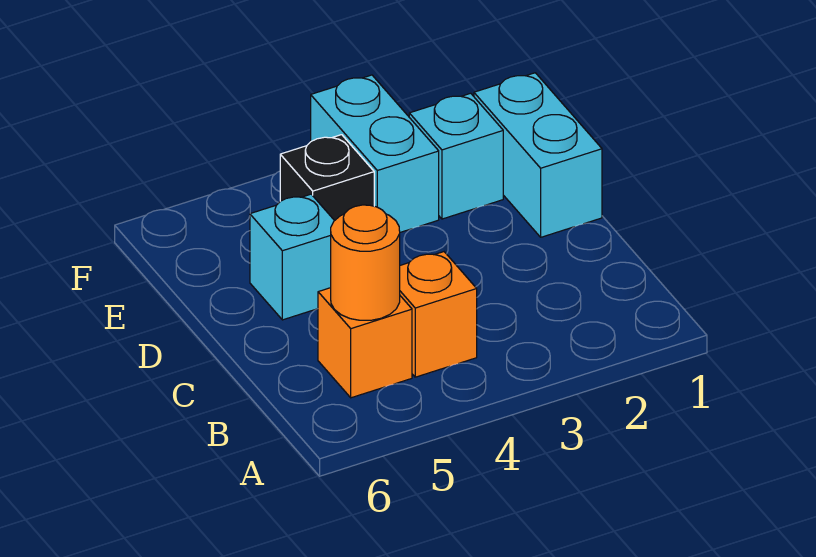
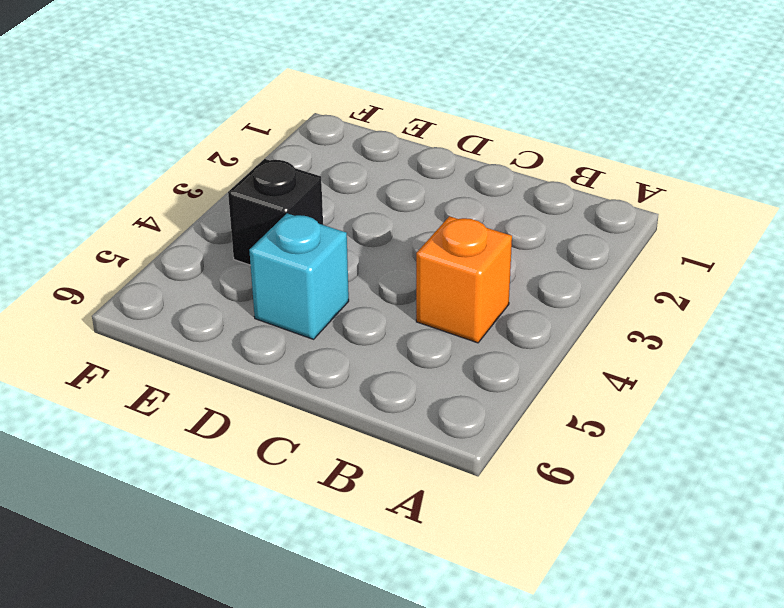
none -> orange 1x1 brick [318,288,412,398]
none -> cyan 1x2 brick [474,73,602,237]

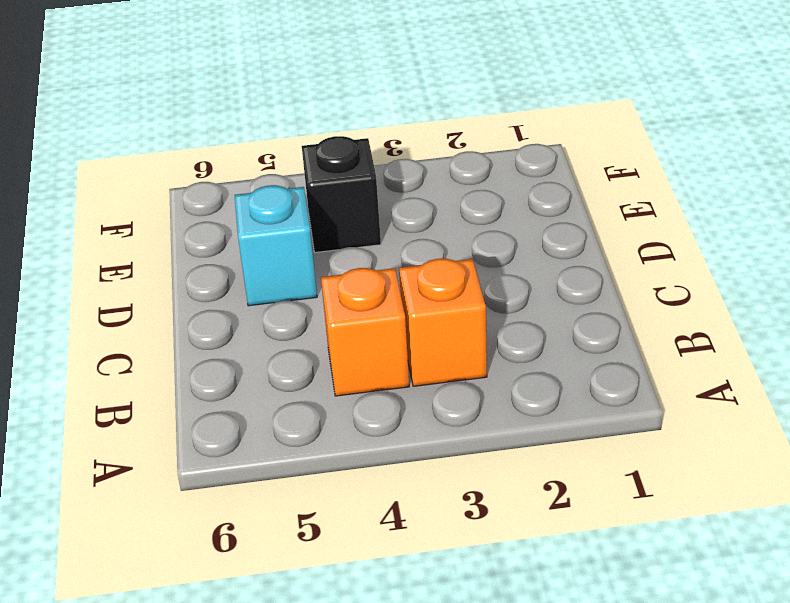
orange 1x1 brick [399,259,487,386] -> orange 1x1 brick moved to [318,288,412,398]
none -> cyan 1x2 brick [474,73,602,237]
none -> cyan 1x1 brick [409,93,503,219]

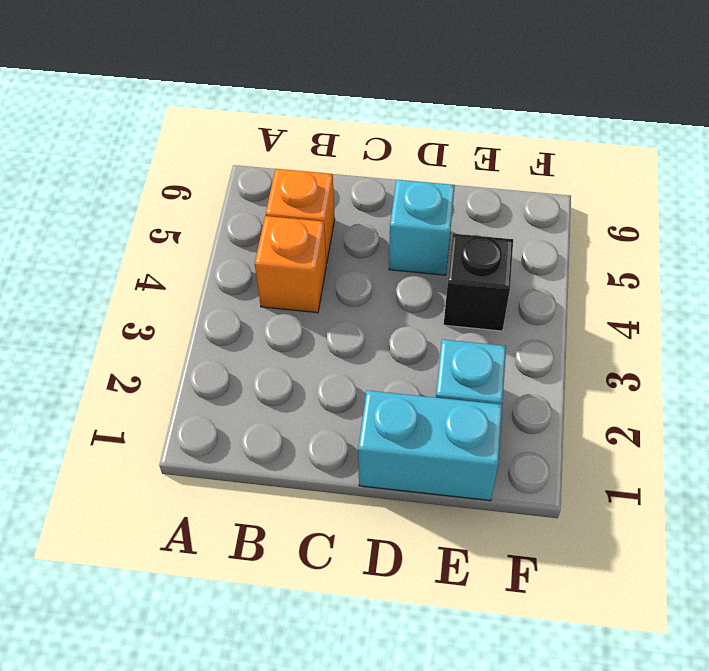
none -> cyan 1x2 brick [311,75,439,232]
none -> orange 1x1 round brick [331,205,400,320]

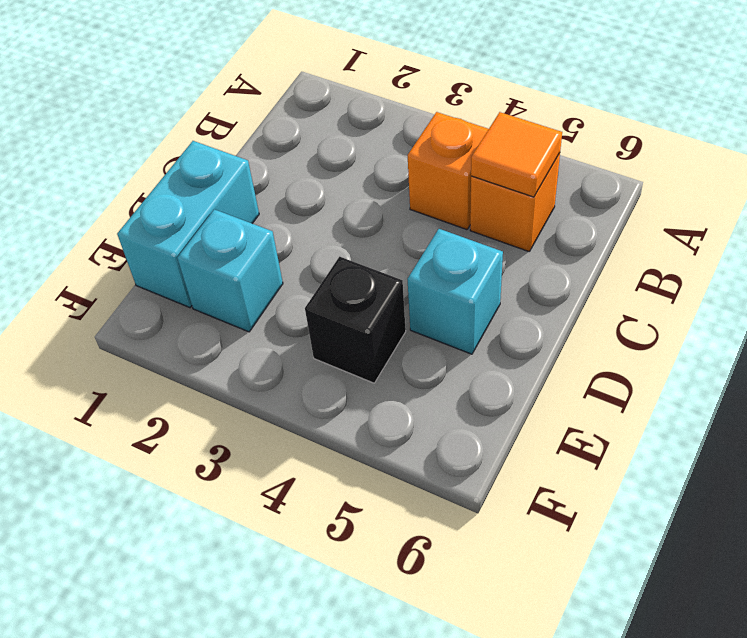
orange 1x1 tile [471,112,562,197] -> orange 1x1 round brick [331,205,400,320]
none -> cyan 1x2 brick [311,75,439,232]

